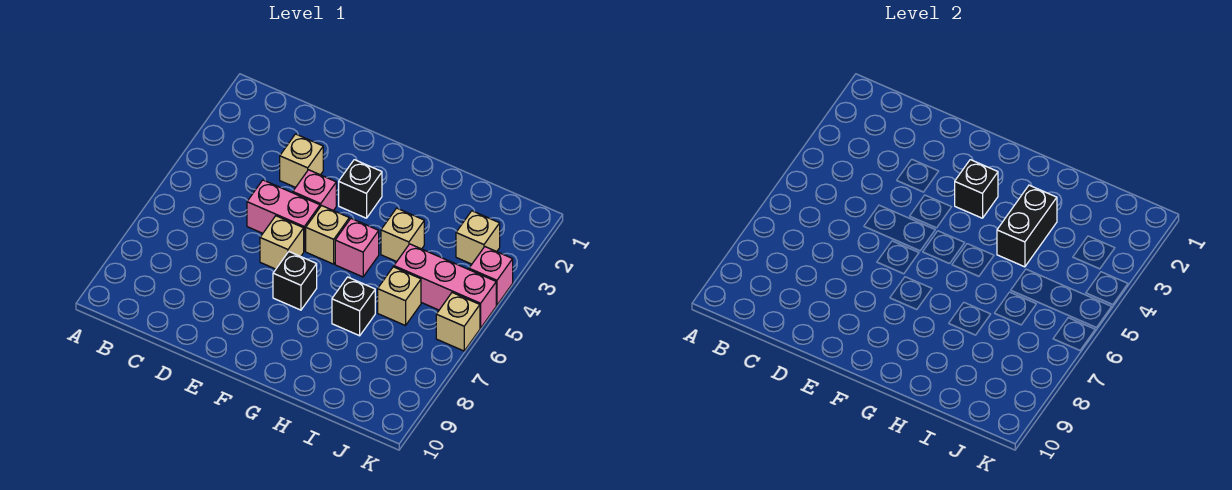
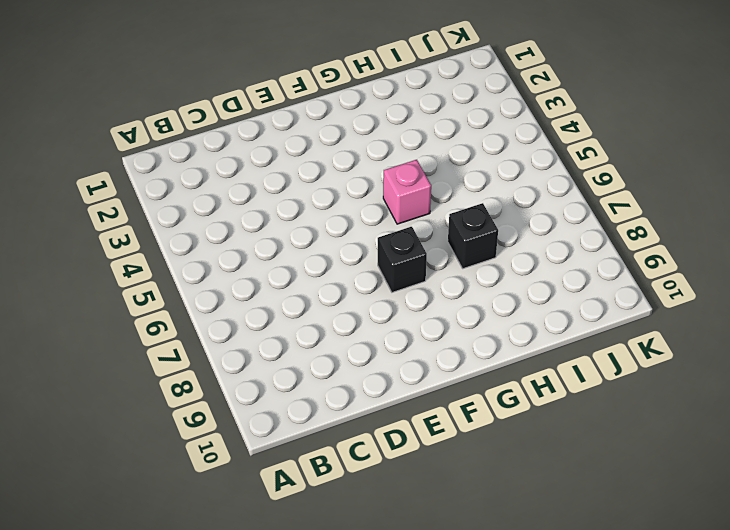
none -> tan 1x1 brick [280,134,323,188]
none -> pink 1x2 brick [247,180,320,251]
none -> pink 1x1 brick [293,170,336,211]

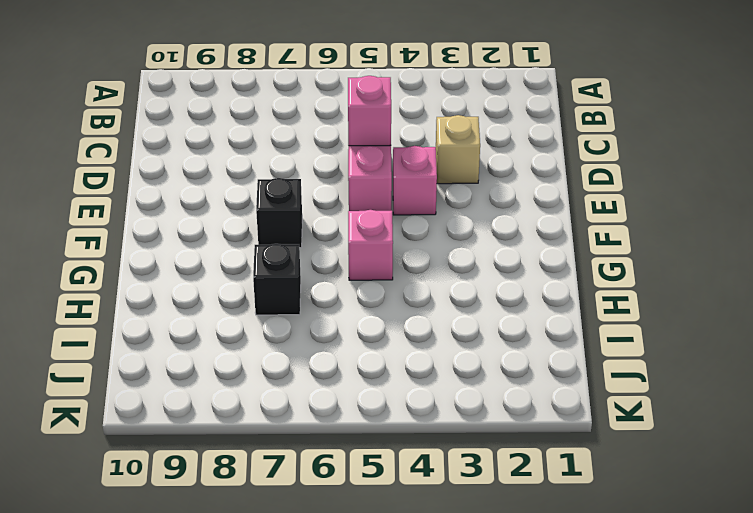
pink 1x1 brick [348,76,391,146] -> pink 1x1 brick moved to [469,247,513,305]
none -> tan 1x1 brick [260,216,304,269]
none -> black 1x1 brick [339,160,382,218]
none -> tan 1x1 brick [306,206,349,264]

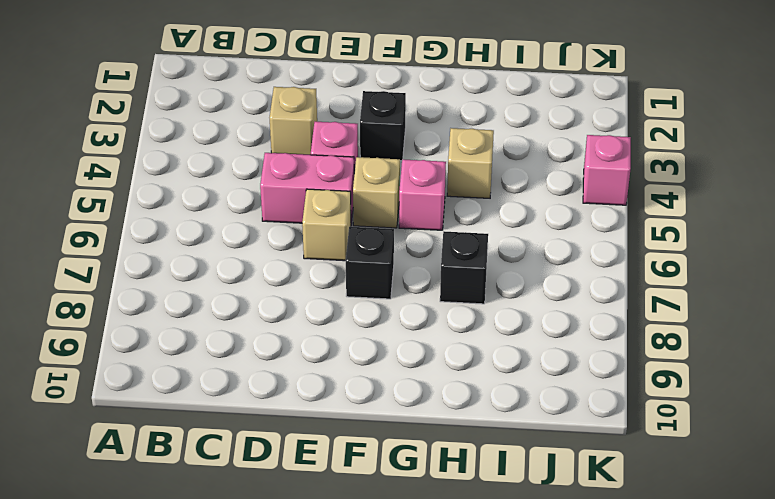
none -> pink 1x3 brick [394,244,496,328]
none -> tan 1x1 brick [378,267,421,326]
none -> tan 1x1 brick [456,211,500,264]

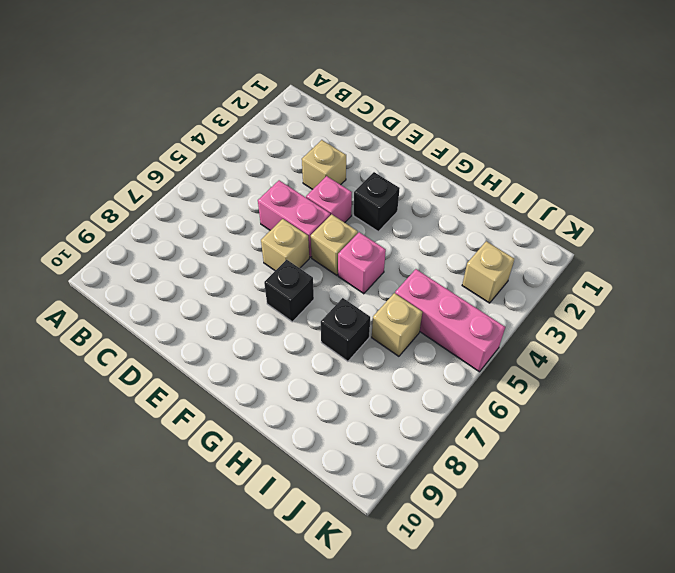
none -> tan 1x1 brick [381,208,424,262]
none -> pink 1x1 brick [469,247,513,305]
none -> tan 1x1 brick [436,293,480,351]

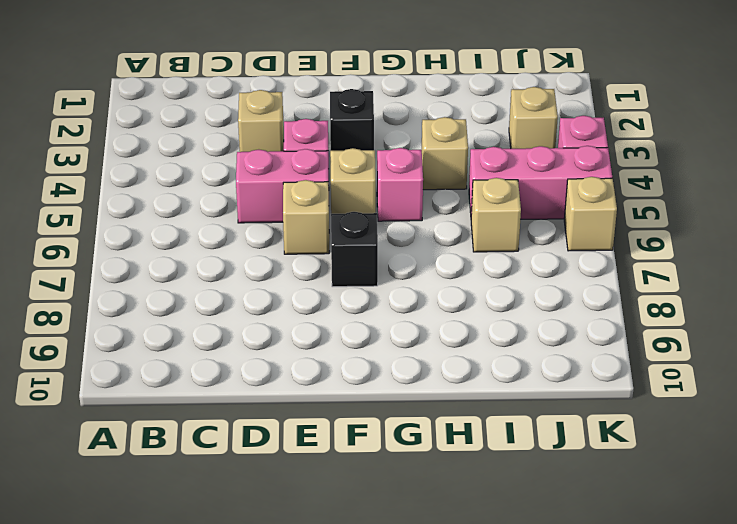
none -> black 1x1 brick [332,277,375,336]
none -> black 1x1 brick [955,160,998,218]
none -> black 1x2 brick [997,185,1057,267]

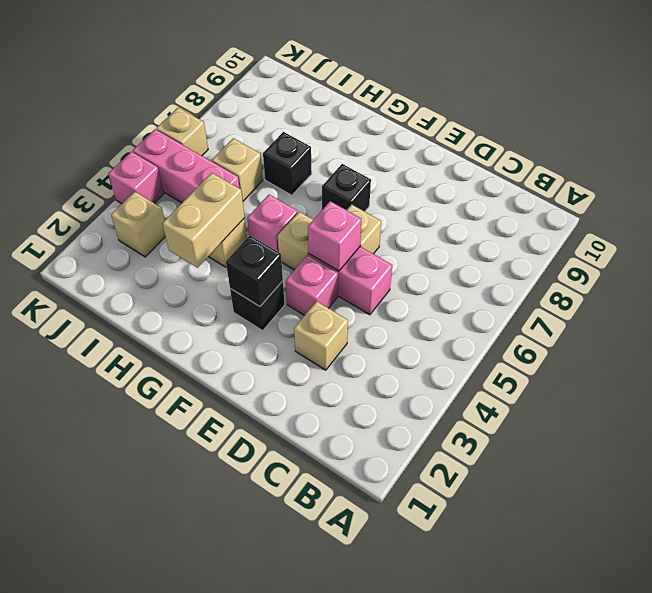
pink 1x1 brick [308,201,361,271] -> none
tan 1x2 brick [162,173,245,268] -> black 1x2 brick [997,185,1057,267]

